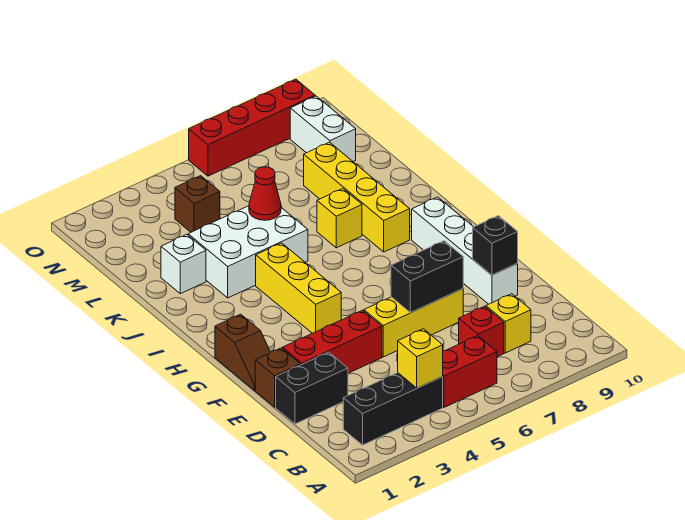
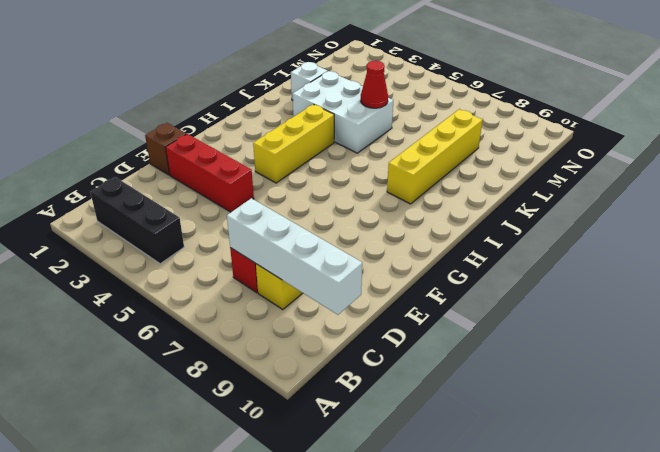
white 1x4 brick [227,198,362,315] -> white 1x4 brick turned to [412,197,518,304]
none -> red 1x2 brick [442,336,497,407]
none -> black 1x2 brick [276,352,348,424]
none -> yellow 1x3 brick [364,289,463,357]

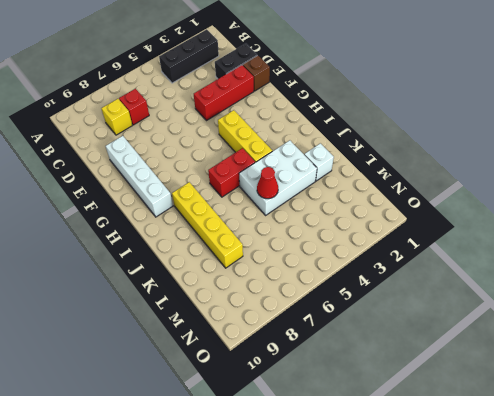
red 1x2 brick [208,148,255,197] -> red 1x2 brick moved to [442,336,497,407]
none -> yellow 1x3 brick [364,289,463,357]
none -> brown 1x2 slope [215,314,270,390]
none -> yellow 1x1 brick [317,189,362,248]

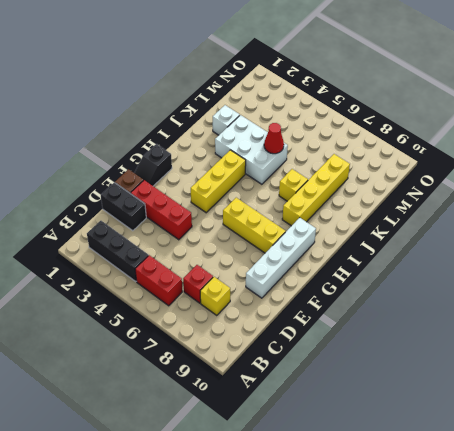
black 1x2 slope [135,144,172,186] -> brown 1x2 slope [215,314,270,390]
yellow 1x3 brick [223,198,286,253] -> yellow 1x3 brick moved to [364,289,463,357]
none -> brown 1x1 brick [175,176,220,232]
none -> white 1x2 brick [290,96,356,161]
none -> red 1x4 brick [189,79,315,176]

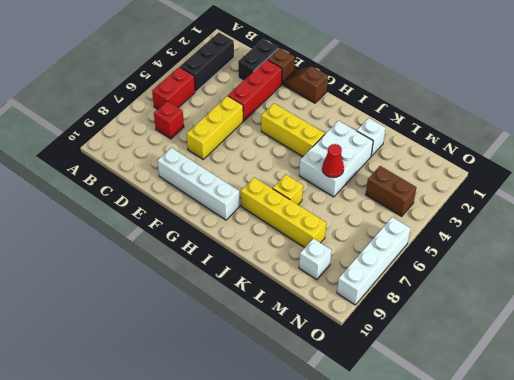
brown 1x2 brick [366,166,417,216] -> brown 1x1 brick [175,176,220,232]
white 1x1 brick [299,239,332,280] -> white 1x2 brick [290,96,356,161]
white 1x4 brick [337,217,411,305] -> red 1x4 brick [189,79,315,176]
none -> yellow 1x1 brick [486,294,531,353]
none -> yellow 1x1 brick [398,329,443,388]
none -> black 1x2 brick [391,241,463,313]

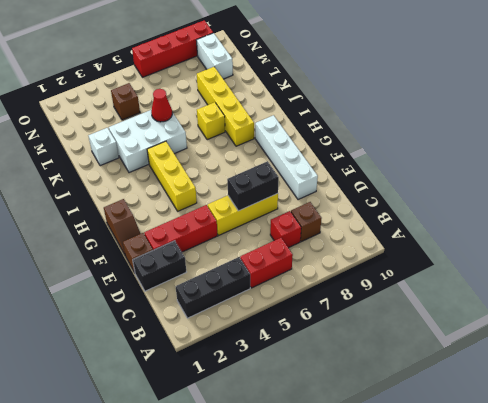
brown 1x1 brick [291,202,322,242] -> yellow 1x1 brick [486,294,531,353]
none -> yellow 1x1 brick [398,329,443,388]
none -> black 1x1 brick [473,216,518,275]

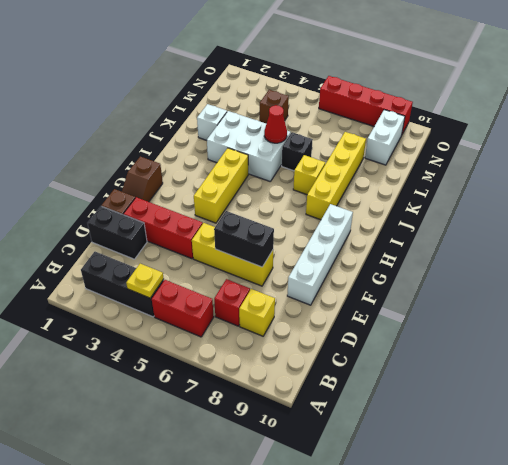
yellow 1x1 plate [126,264,164,298] -> yellow 1x1 brick [398,329,443,388]
black 1x1 brick [282,132,313,171] -> black 1x1 brick moved to [473,216,518,275]

